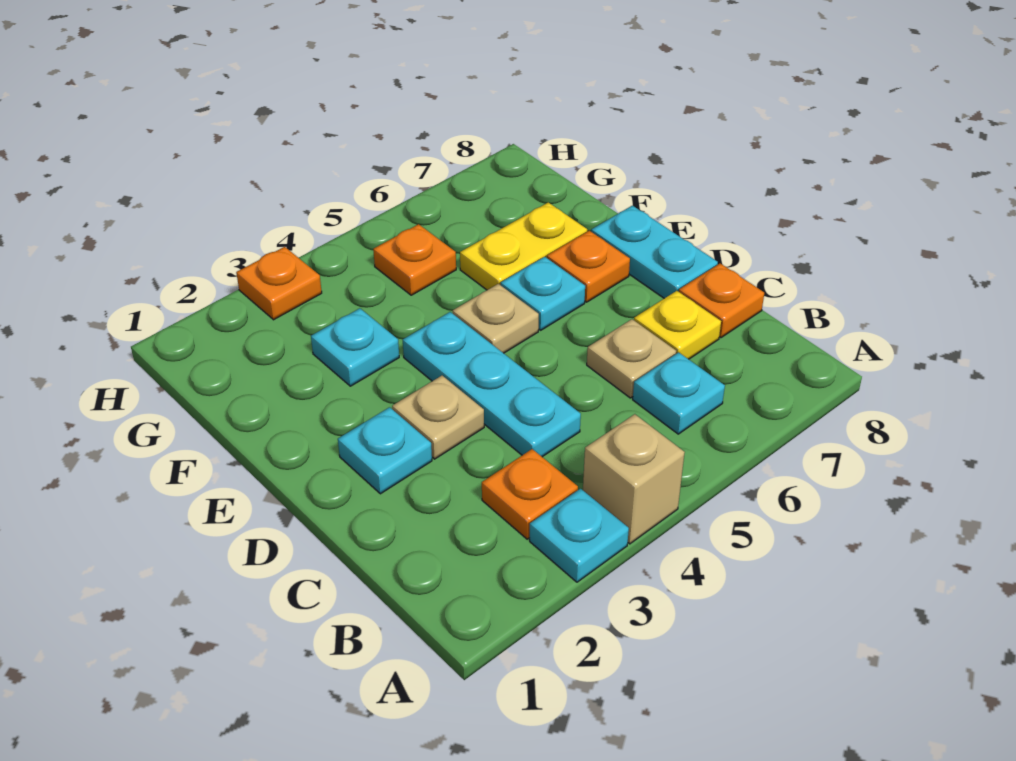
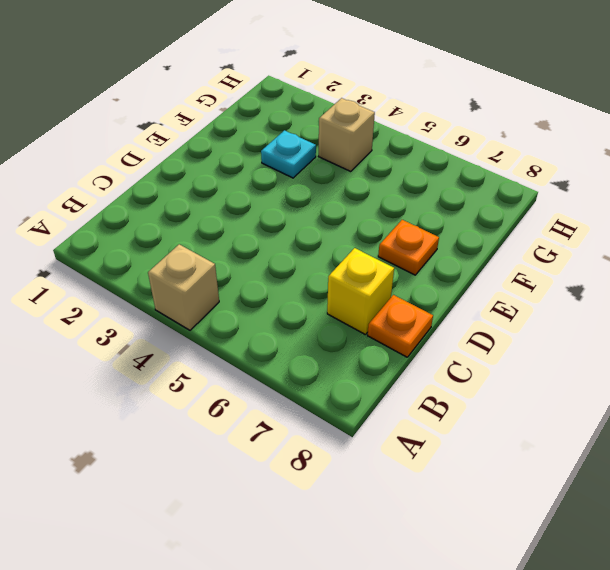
yellow 1x1 brick [327,248,394,335] -> yellow 1x1 plate [634,291,721,359]
tan 1x1 brick [319,98,375,171] -> none
none -> cyan 1x1 plate [530,489,629,582]
none -> orange 1x1 plate [482,449,578,539]
none -> cyan 1x1 plate [633,352,725,434]

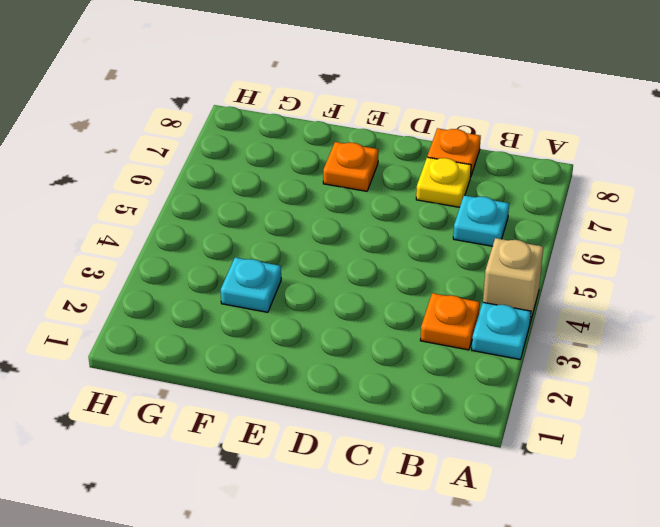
none -> cyan 1x3 plate [403,312,581,457]
none -> tan 1x1 plate [587,319,676,398]
none -> cyan 1x1 plate [338,407,432,494]

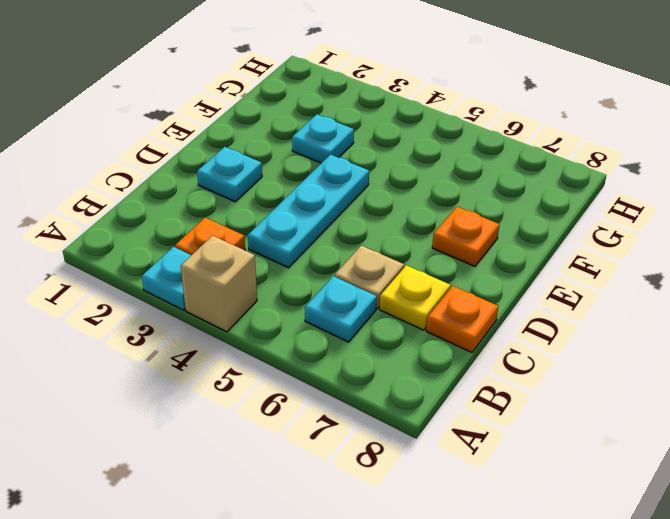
none -> tan 1x1 plate [392,376,484,459]
none -> cyan 1x2 plate [591,206,718,298]
none -> tan 1x1 plate [453,284,539,353]

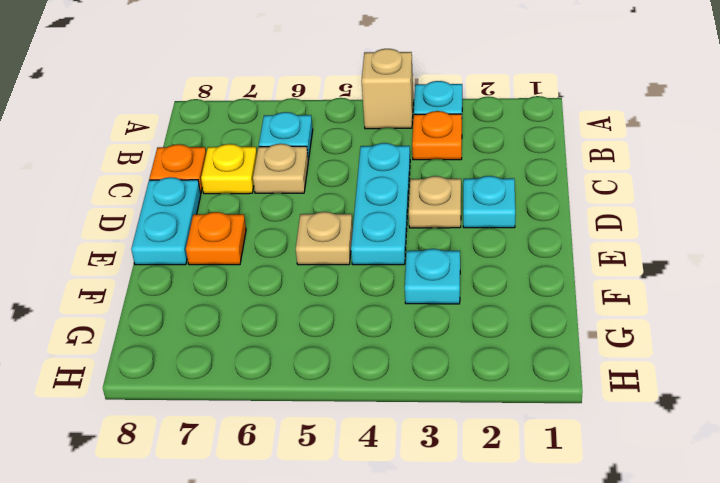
none -> cyan 1x1 plate [501,257,585,330]
none -> yellow 1x2 plate [460,202,587,290]
none -> orange 1x1 plate [373,224,456,295]

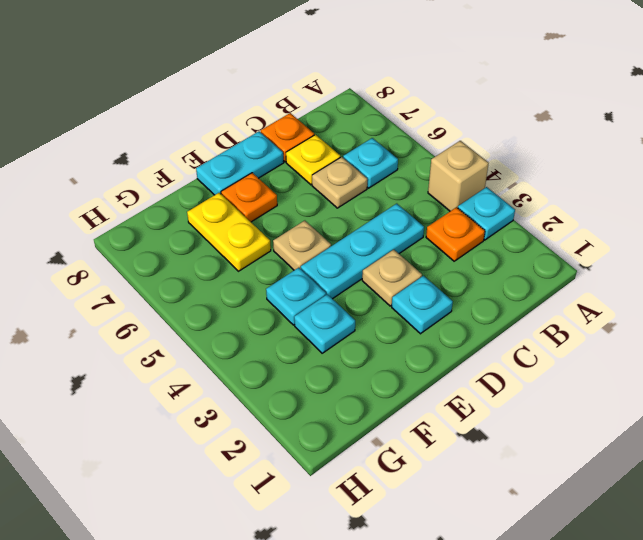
cyan 1x1 plate [266,268,326,325] -> cyan 1x1 plate moved to [501,257,585,330]
none -> orange 1x1 plate [373,224,456,295]
none -> orange 1x1 plate [236,247,322,320]

